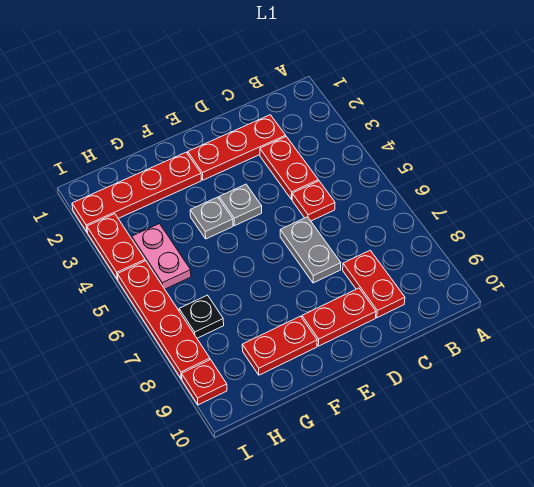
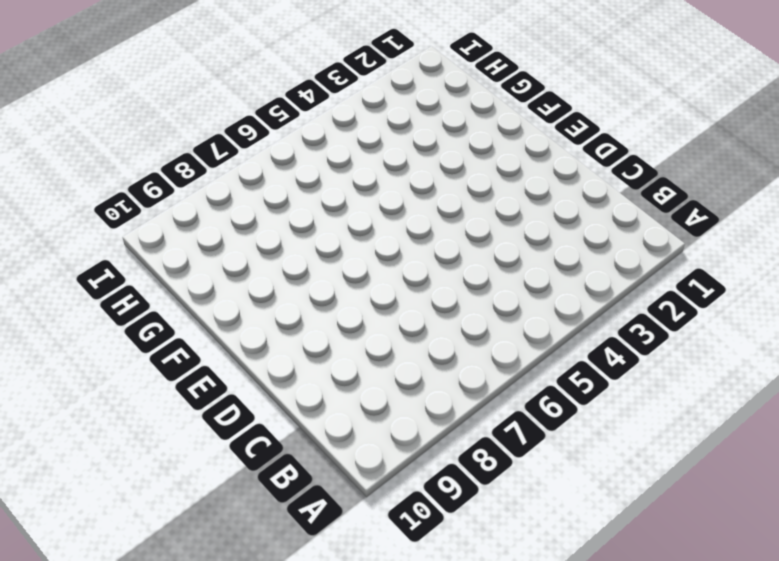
none -> red 1x3 plate [188,115,286,180]
none -> red 1x2 plate [260,137,318,199]
none -> red 1x1 plate [292,181,335,221]

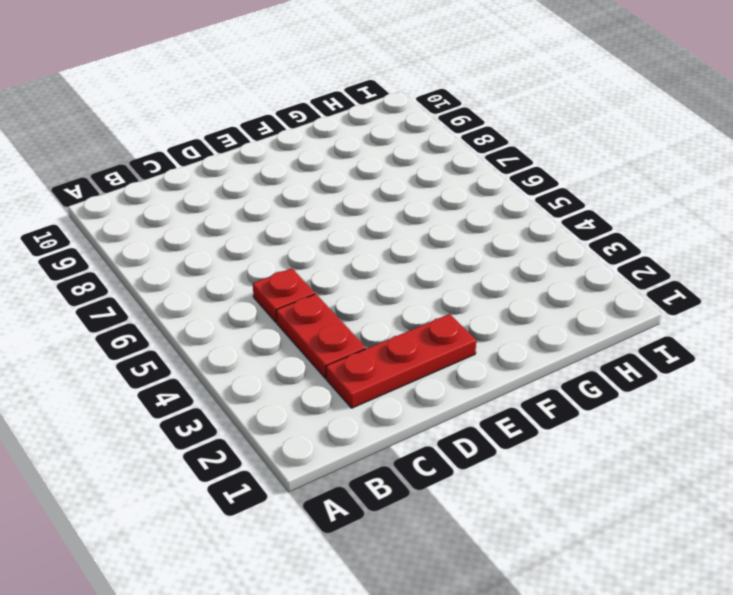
none -> red 1x2 plate [343,250,405,318]
none -> grey 1x2 plate [280,217,341,283]
none -> red 1x2 plate [302,288,376,346]

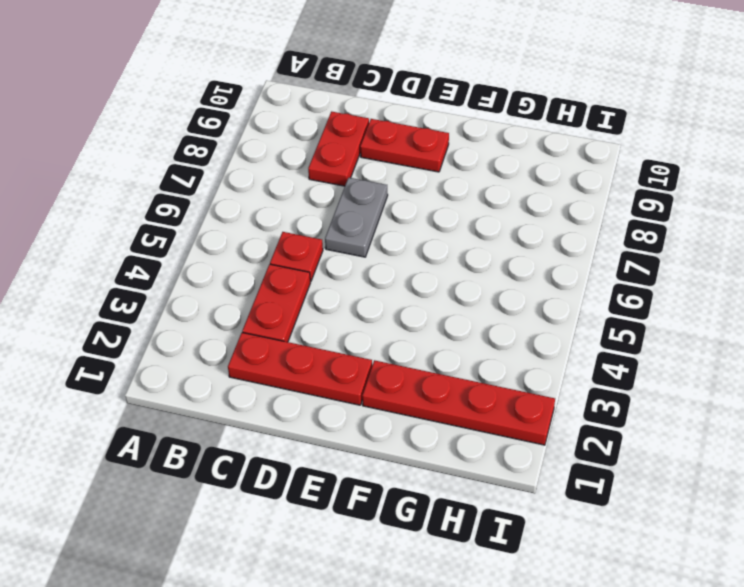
none -> grey 1x1 plate [219,184,262,226]
none -> grey 1x1 plate [190,197,233,239]
none -> red 1x2 plate [242,316,317,375]

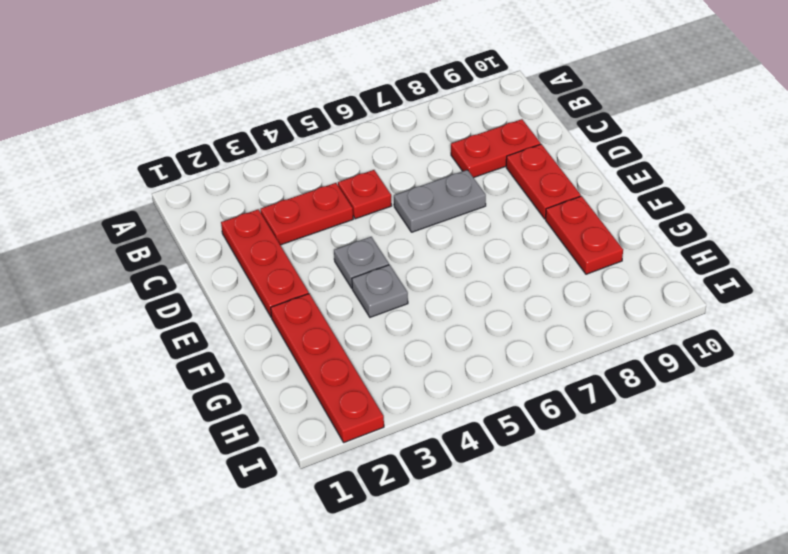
none -> pink 1x2 plate [132,224,191,289]
none -> black 1x1 plate [179,295,224,338]
none -> red 1x2 plate [87,214,145,280]

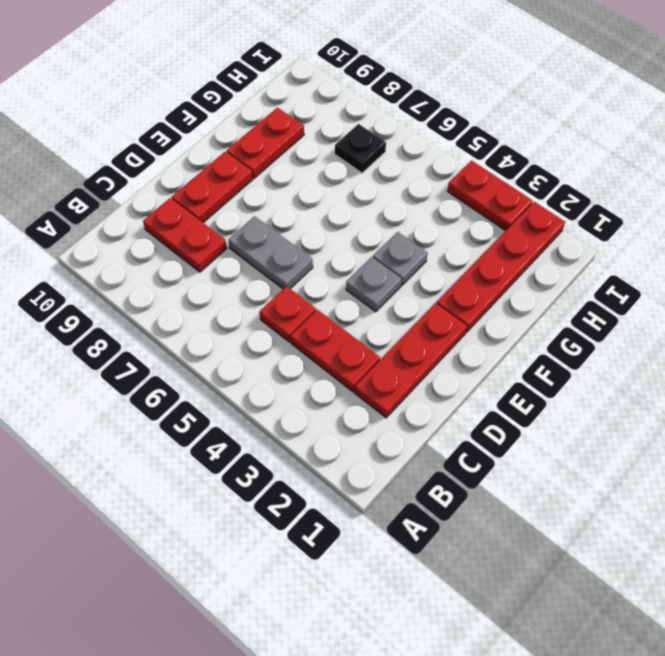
none -> pink 1x2 plate [132,224,191,289]
none -> red 1x4 plate [117,261,210,379]
none -> red 1x1 plate [182,360,227,405]

